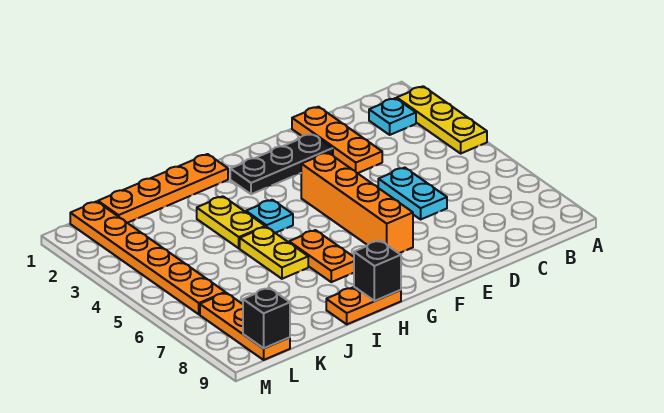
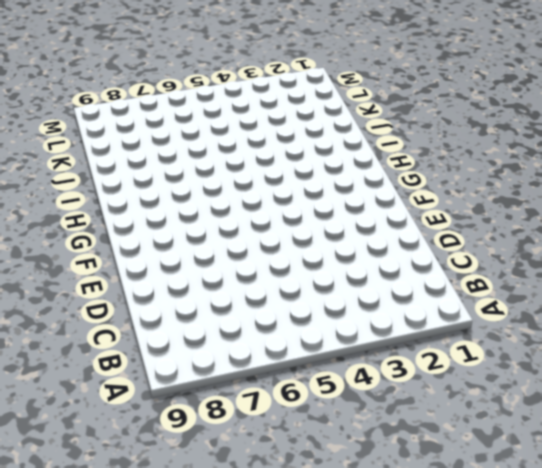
none -> yellow 1x3 plate [397,86,487,153]
none -> cyan 1x1 plate [369,98,416,135]
none -> orange 1x3 plate [292,107,382,173]

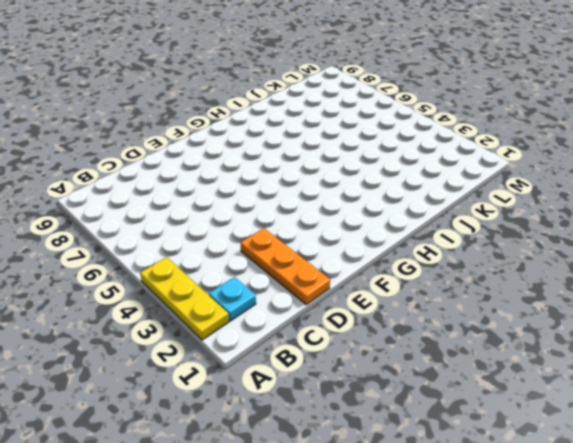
none -> cyan 1x2 plate [378,168,447,219]
none -> black 1x3 plate [230,134,333,194]
none -> orange 1x4 brick [301,152,413,253]

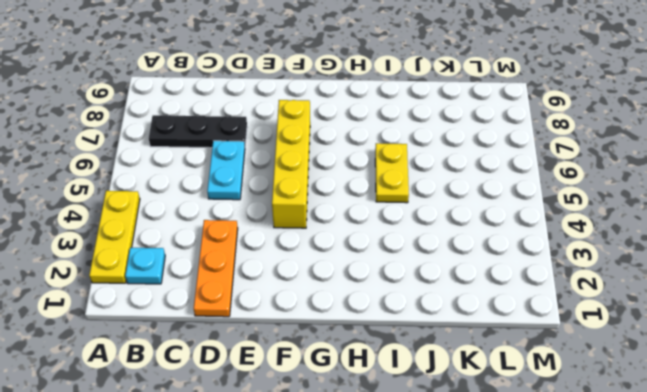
black 1x3 plate [149,115,247,148] -> black 1x3 plate moved to [230,134,333,194]
yellow 1x4 brick [272,100,310,228] -> orange 1x4 brick [301,152,413,253]
none -> orange 1x4 plate [98,154,228,223]
none -> cyan 1x1 plate [246,200,293,233]
none -> orange 1x2 plate [289,230,354,282]

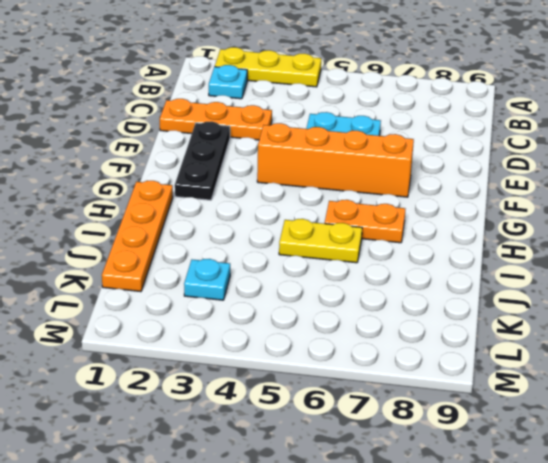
cyan 1x1 plate [184,259,230,300] -> cyan 1x1 plate moved to [246,200,293,233]
none -> orange 1x2 plate [326,287,401,324]
none -> yellow 1x2 plate [197,196,265,248]
none -> orange 1x6 plate [70,201,225,314]

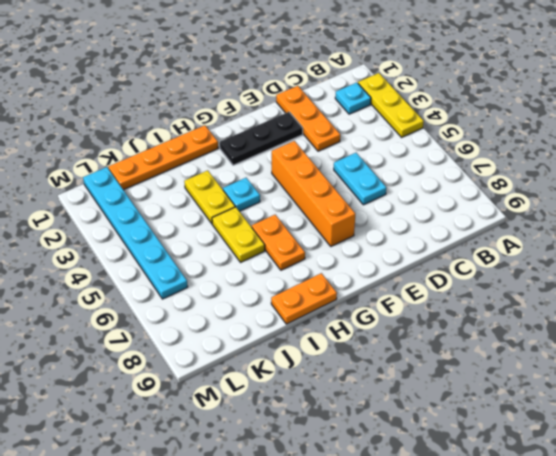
cyan 1x6 plate [83,167,188,299] -> orange 1x6 plate [70,201,225,314]
none -> orange 1x3 plate [200,293,290,360]
none -> black 1x1 brick [354,240,401,301]
none -> black 1x1 brick [243,288,290,348]

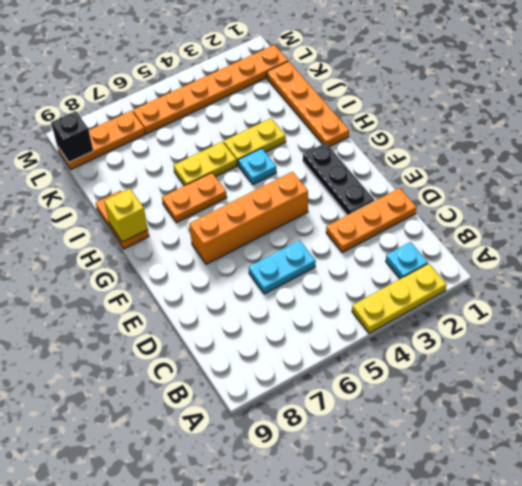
yellow 1x1 brick [104,189,148,242] -> black 1x1 brick [354,240,401,301]

